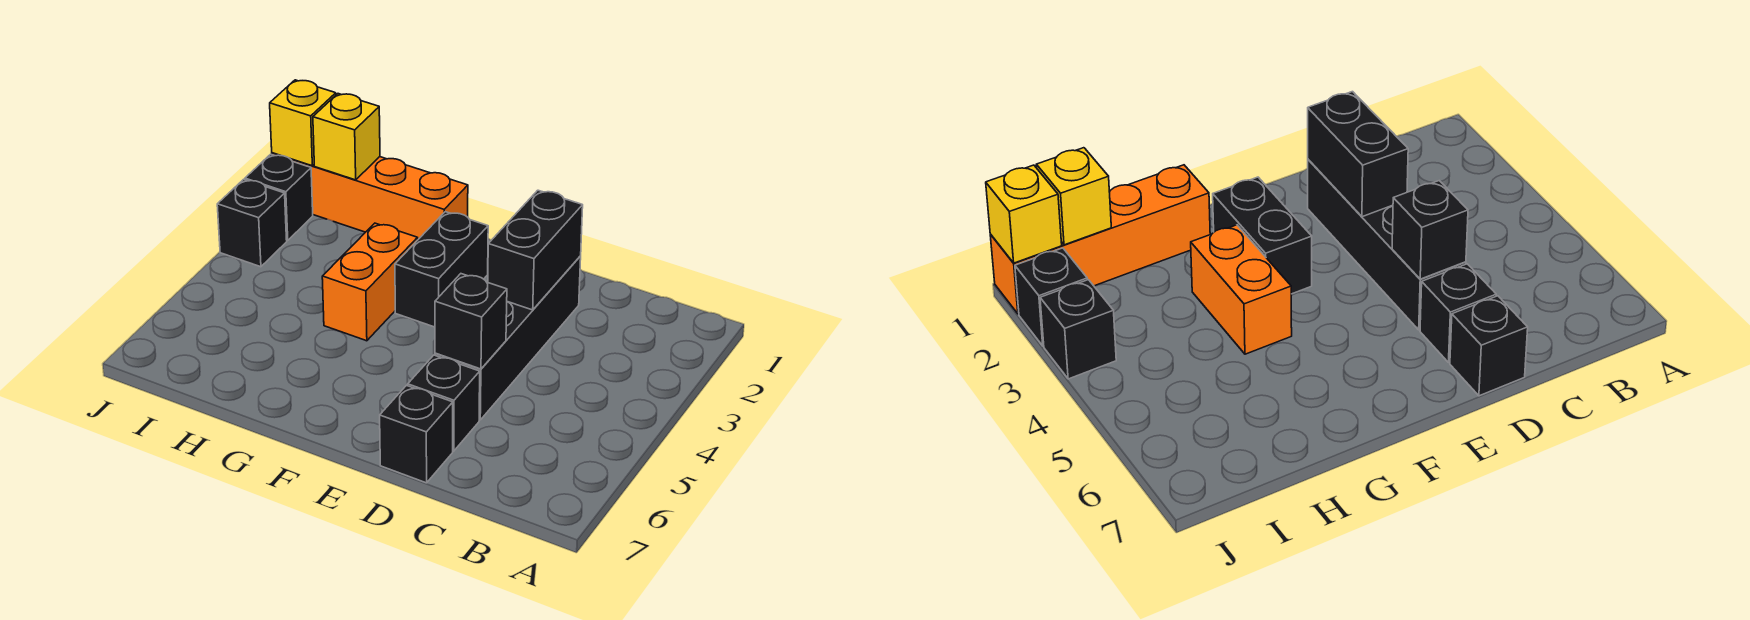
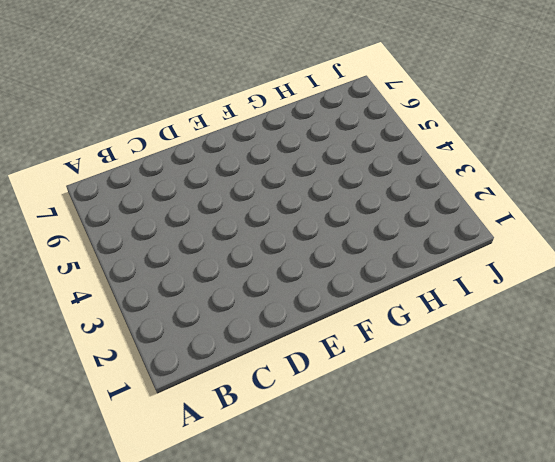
none -> black 1x4 brick [435,256,581,420]
none -> black 1x1 brick [408,355,480,451]
none -> black 1x1 brick [380,386,453,483]

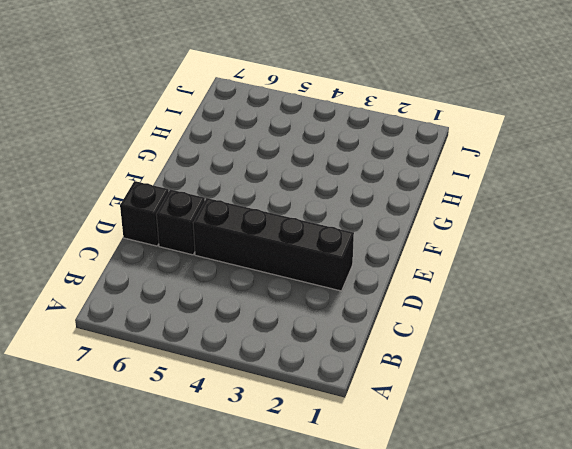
none -> black 1x2 brick [395,212,488,327]
none -> orange 1x4 brick [272,153,468,239]
none -> orange 1x2 brick [322,223,418,341]

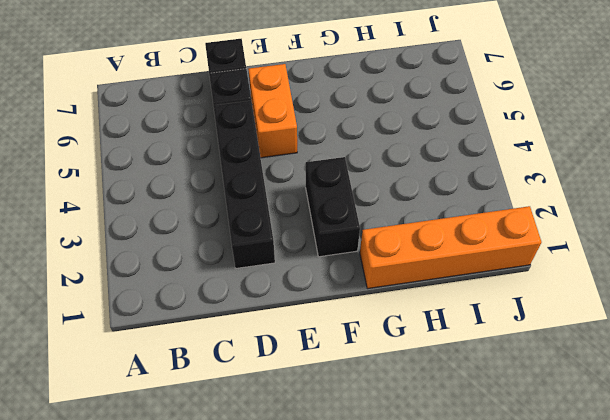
orange 1x2 brick [248,64,297,158] -> orange 1x2 brick moved to [322,223,418,341]
none -> black 1x1 brick [245,154,313,240]
none -> black 1x1 brick [217,179,287,267]
none -> black 1x2 brick [488,190,583,310]

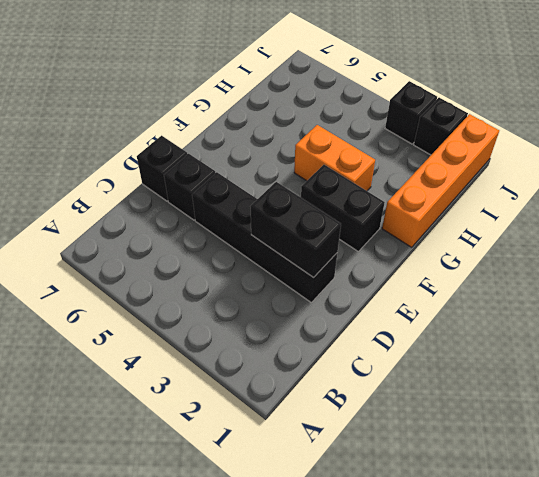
none -> black 1x1 brick [435,274,507,369]
none -> yellow 1x1 brick [313,94,380,180]
none -> yellow 1x1 brick [270,80,336,166]

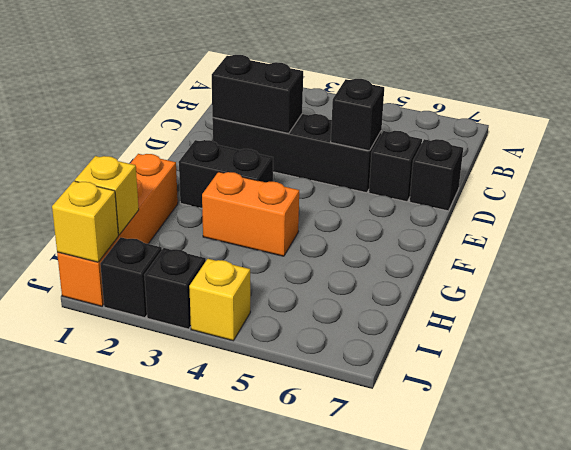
yellow 1x1 brick [189,259,250,341] -> none

